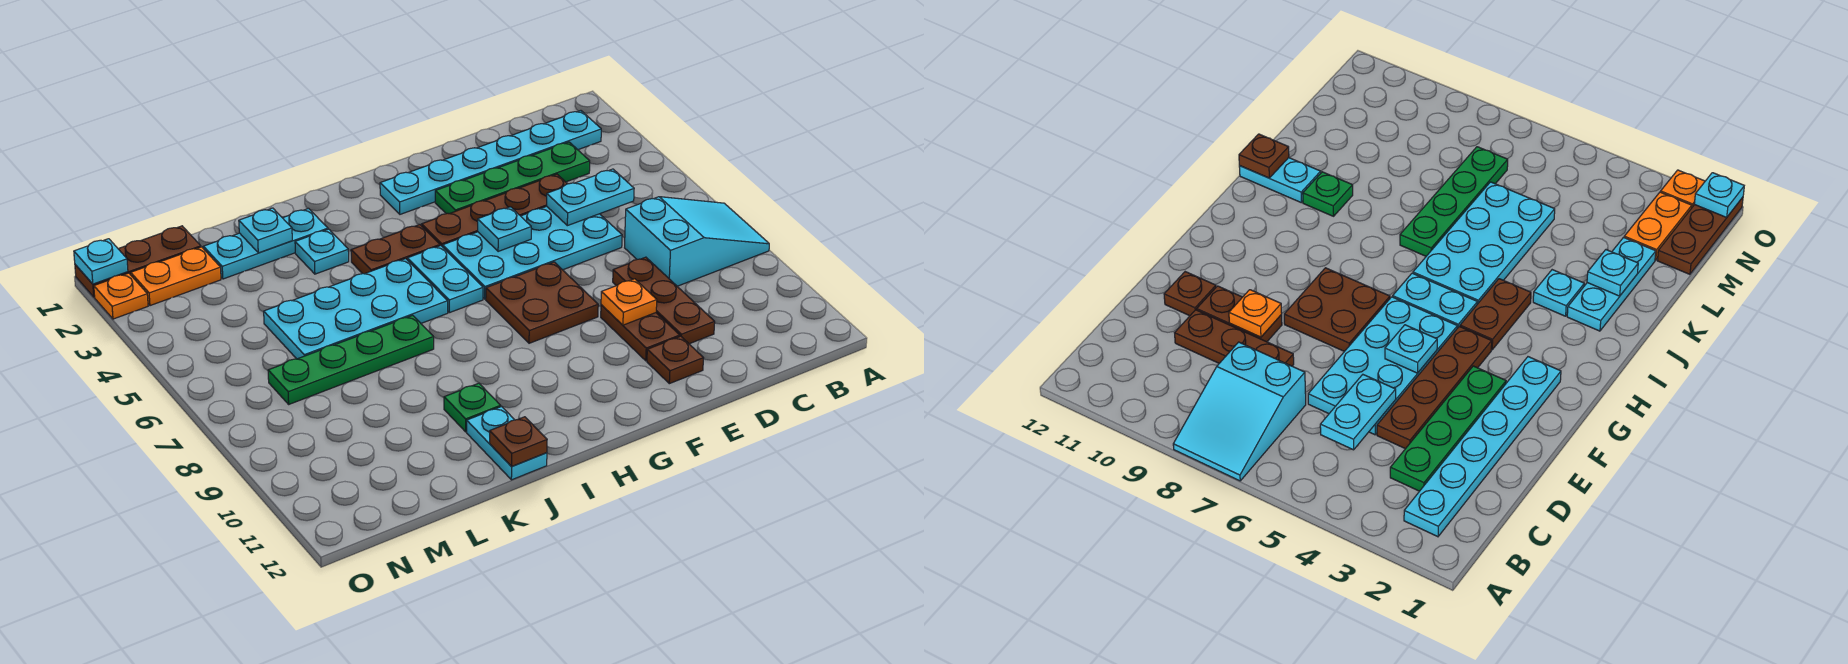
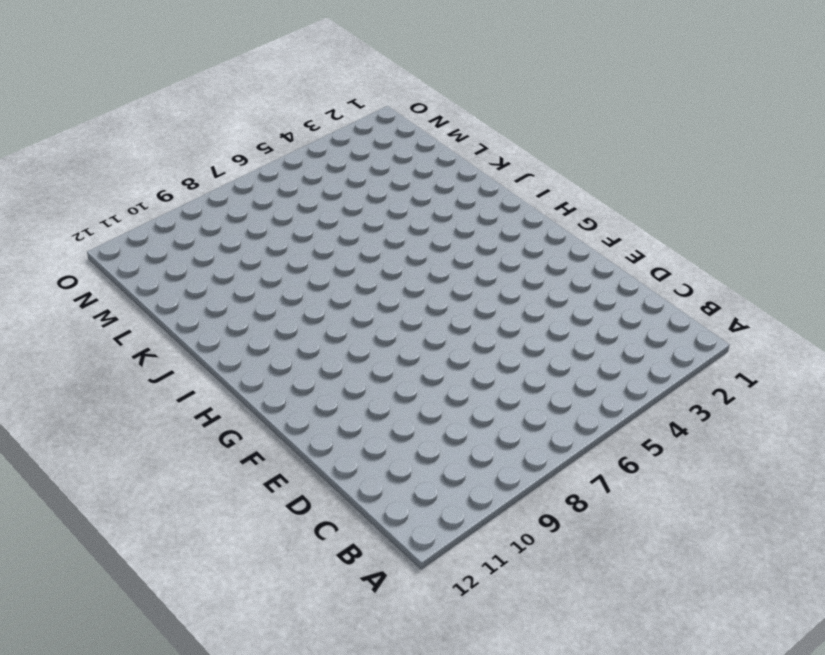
none -> cyan 2x3 slope [625,197,769,286]
none -> cyan 1x6 plate [380,111,601,214]
none -> green 1x4 plate [435,142,590,214]

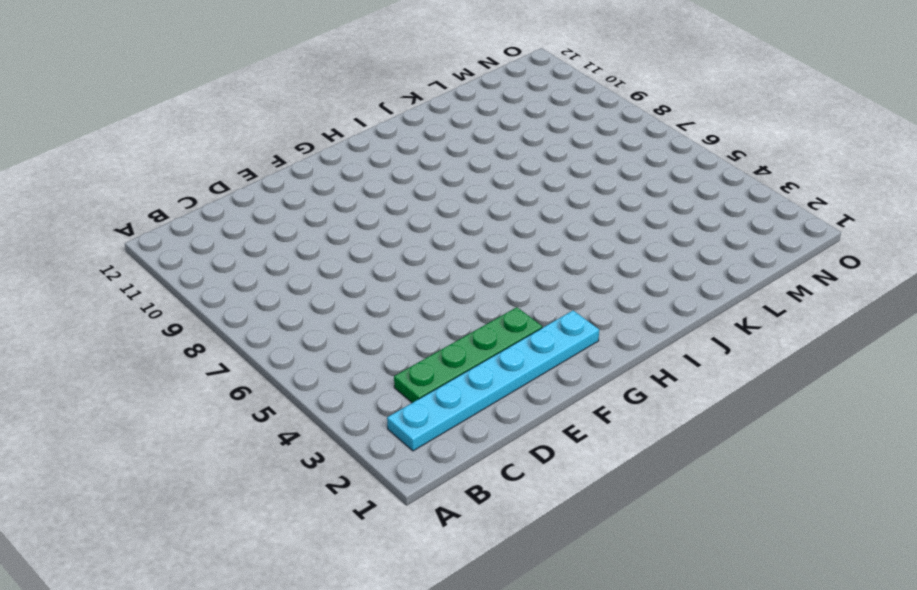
none -> cyan 2x3 slope [625,197,769,286]
none -> brown 1x4 plate [422,174,567,247]
none -> cyan 2x4 plate [443,206,622,299]

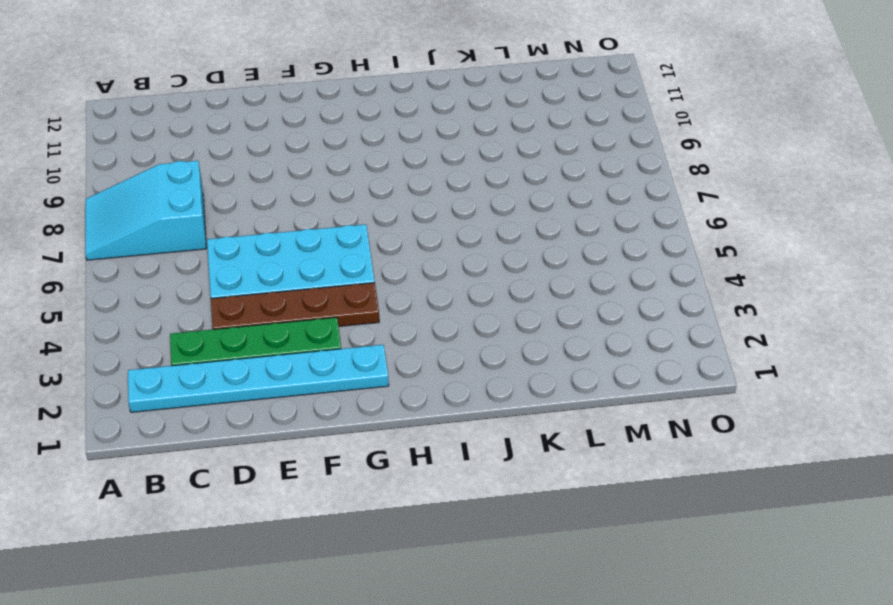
none -> brown 1x3 plate [613,257,715,344]
none -> brown 1x2 plate [601,305,680,361]
none -> brown 1x1 plate [647,336,703,384]

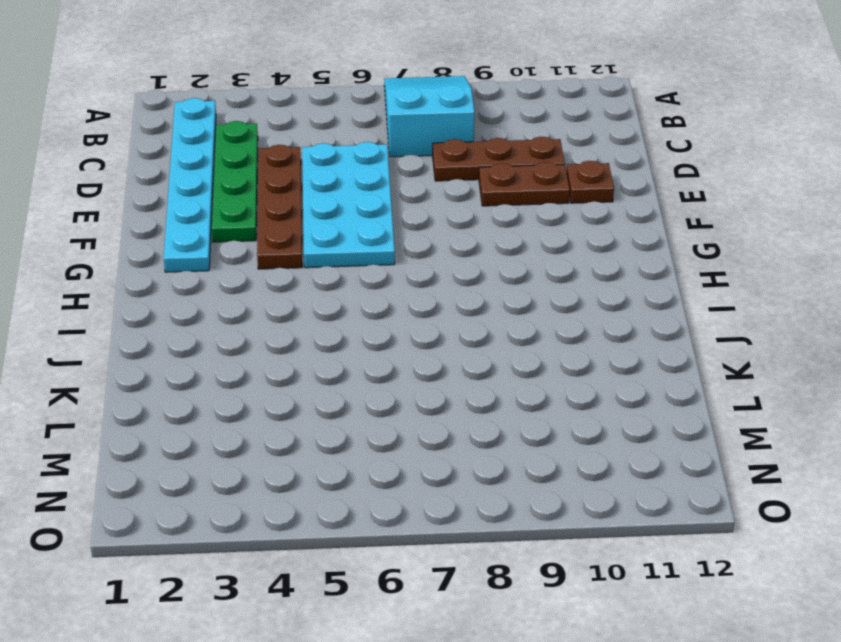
none -> brown 2x2 plate [486,262,598,343]
none -> brown 1x2 plate [351,225,440,274]
none -> cyan 1x2 plate [407,246,483,313]

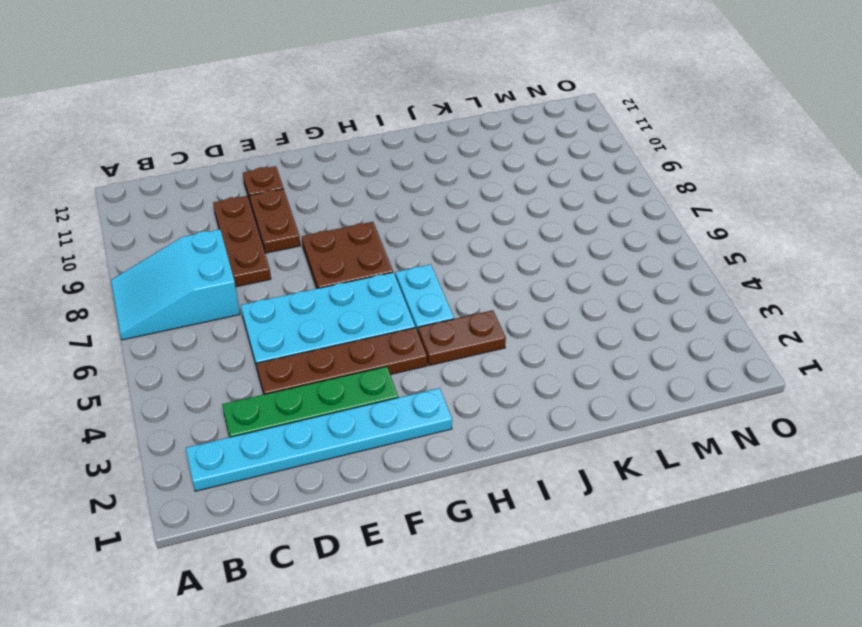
none -> cyan 2x4 plate [264,259,448,359]
none -> cyan 1x3 plate [203,208,328,279]
none -> cyan 1x1 plate [295,229,349,274]

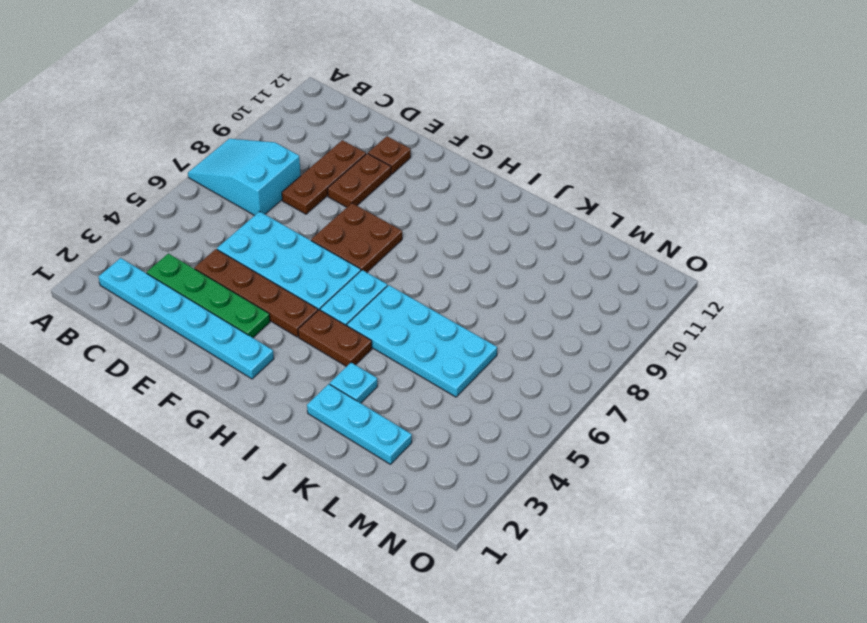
none -> green 1x4 plate [268,315,434,404]
none -> green 1x1 plate [444,383,501,432]
none -> cyan 1x2 plate [467,407,547,480]

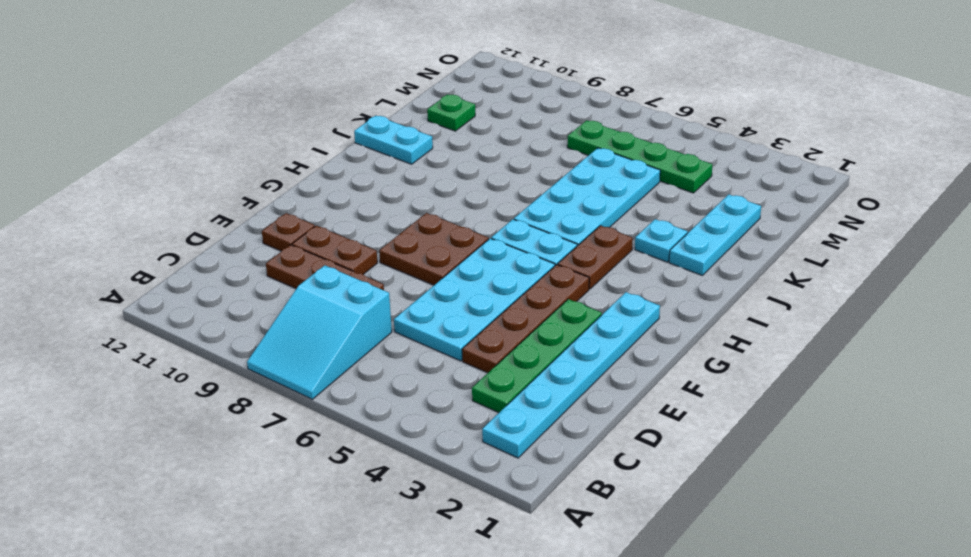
green 1x1 plate [427,94,475,131] -> green 1x1 plate moved to [444,383,501,432]
green 1x4 plate [567,120,712,193] -> green 1x4 plate turned to [268,315,434,404]
none -> brown 1x3 plate [75,226,201,297]
none -> orange 1x2 plate [131,247,221,306]
none -> orange 1x1 plate [94,273,148,319]

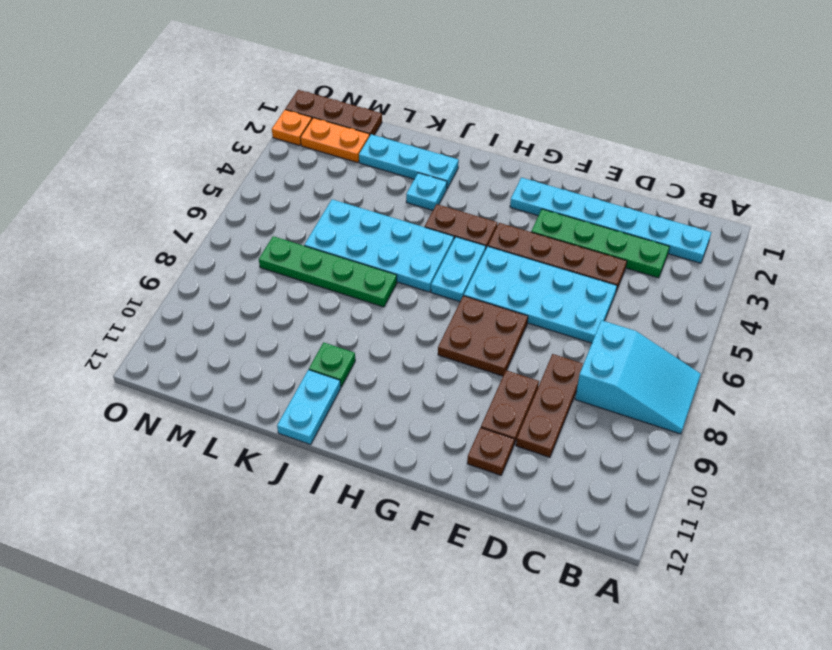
none -> cyan 1x2 plate [547,169,634,226]
none -> orange 1x1 plate [601,279,657,325]
none -> cyan 1x1 plate [478,207,531,252]

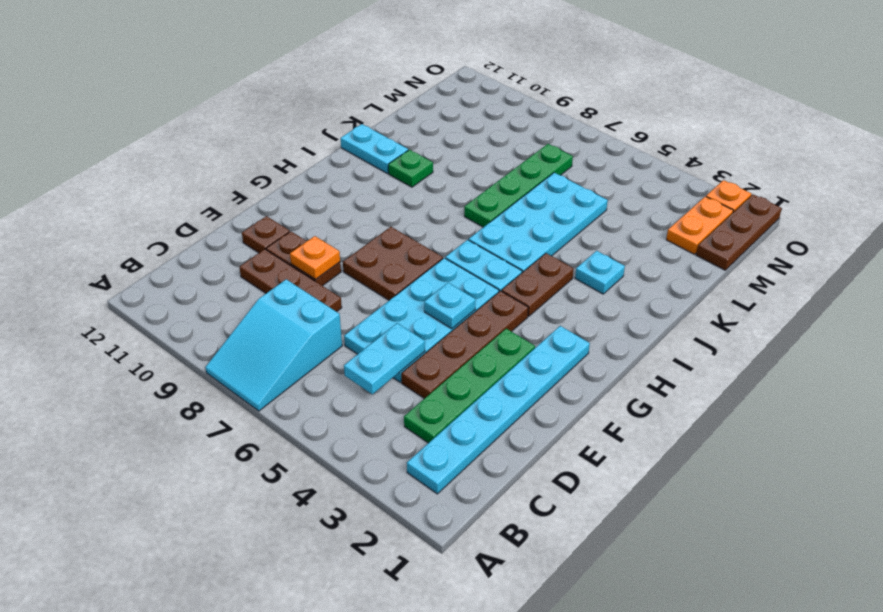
none -> cyan 1x3 plate [203,208,328,279]
none -> brown 1x1 plate [490,417,547,467]
none -> cyan 1x1 plate [239,208,292,253]

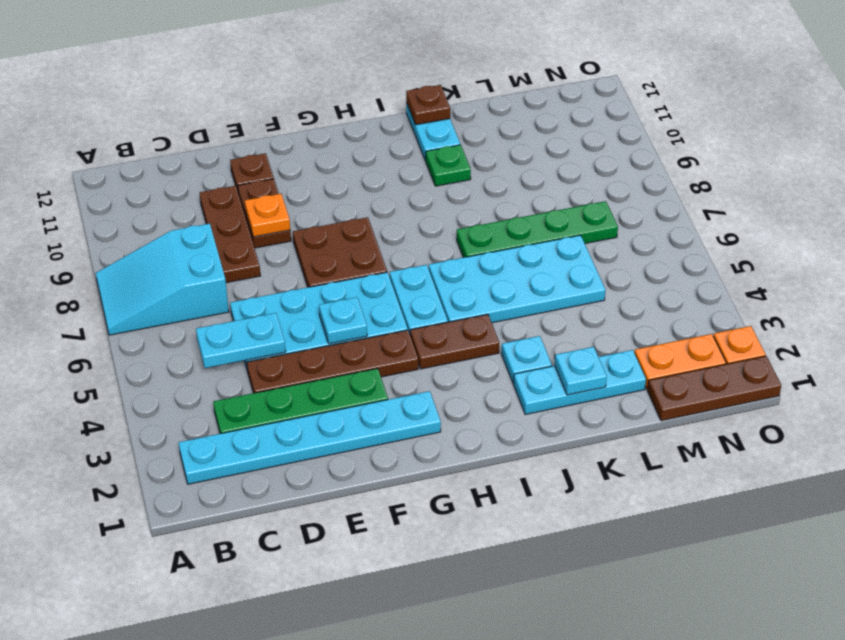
none -> cyan 1x1 plate [74,239,128,284]

